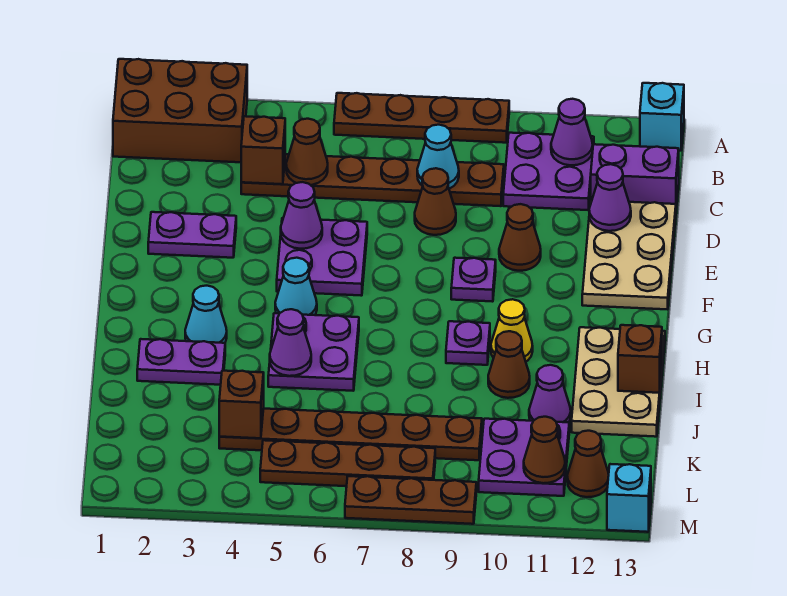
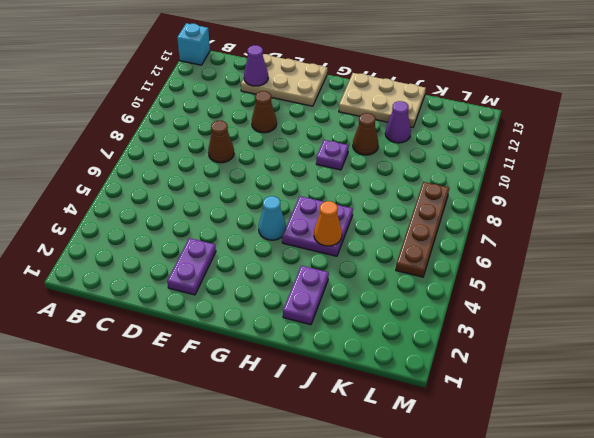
orange 1x1 cone [314,201,342,246] -> purple 1x1 cone [270,309,311,376]
none -> brown 2x3 brick [113,59,247,162]
none -> brown 1x4 plate [334,93,509,143]
none -> purple 2x2 plate [503,133,594,210]
none -> brown 1x6 plate [241,154,504,206]

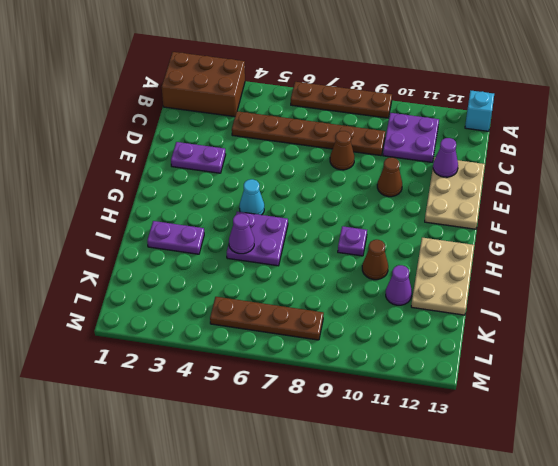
none -> purple 1x2 brick [591,144,679,208]
none -> purple 2x2 plate [277,218,367,296]
none -> purple 1x1 plate [451,258,496,302]
none -> cyan 1x1 cone [185,286,227,343]

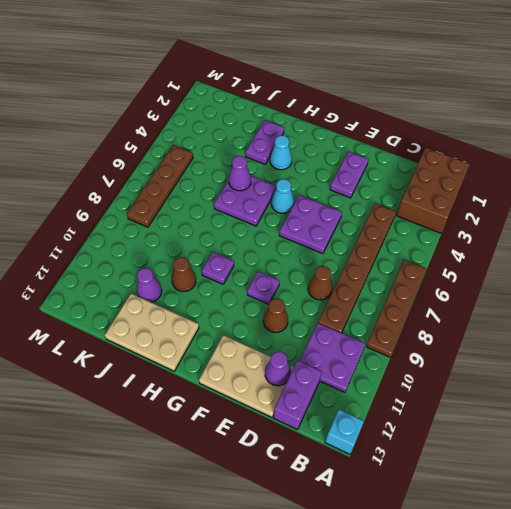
none -> yellow 1x1 cone [491,299,533,361]
none -> brown 1x6 plate [219,409,482,460]
none -> purple 2x2 plate [479,419,569,496]
none -> brown 1x1 cone [567,431,609,497]

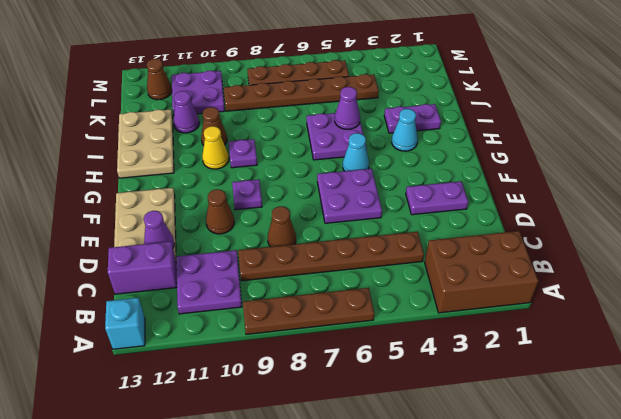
none -> brown 1x3 plate [345,476,476,524]
none -> cyan 1x1 brick [607,464,651,532]
none -> purple 1x1 cone [551,99,593,165]
none -> brown 1x1 brick [241,116,285,184]

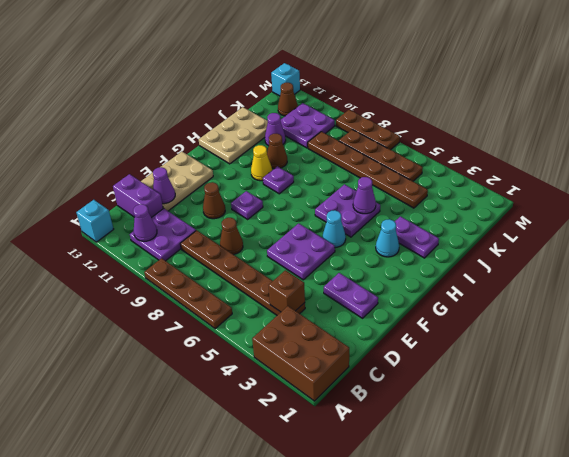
none -> brown 1x1 cone [286,119,328,185]
none -> cyan 1x1 cone [417,125,459,189]
none -> purple 1x1 cone [281,182,322,249]
none -> brown 1x1 brick [618,325,662,393]

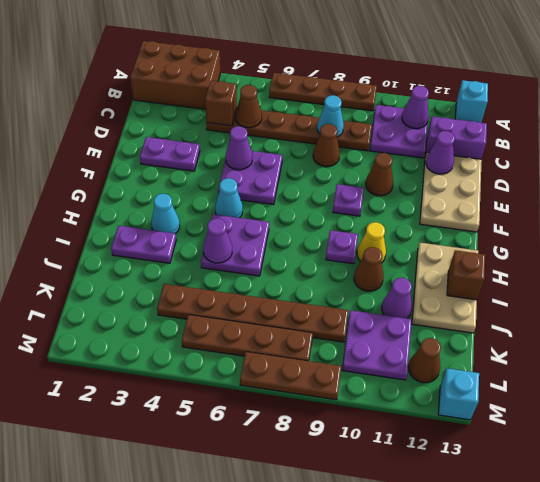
none -> brown 1x1 brick [219,371,264,438]
none -> brown 1x1 cone [524,417,565,483]

